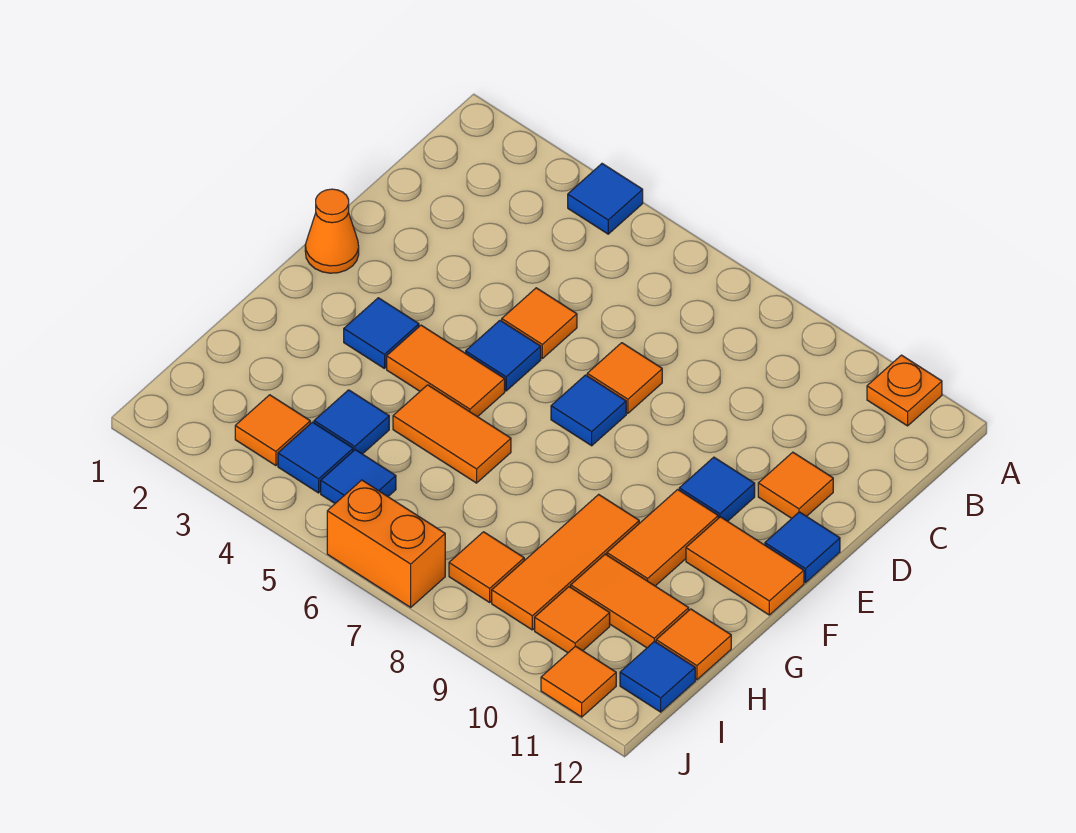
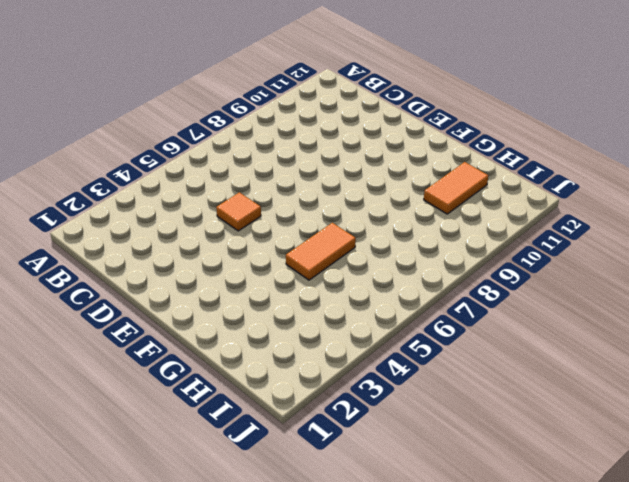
none -> blue 1x1 tile [568,164,643,234]
none -> orange 1x1 plate [867,355,942,426]
none -> orange 1x1 tile [587,343,662,413]

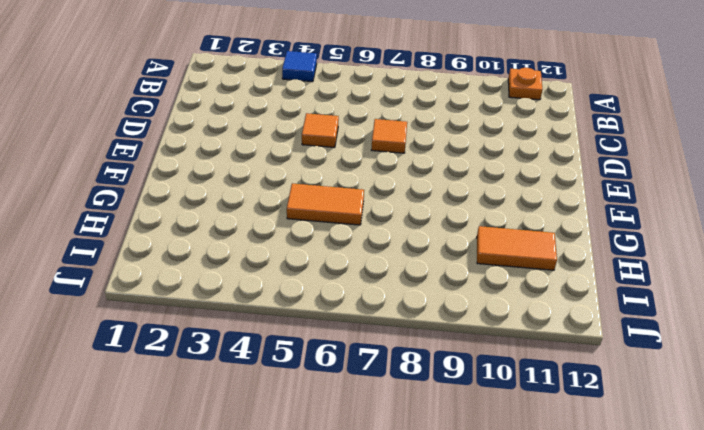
none -> orange 1x1 tile [758,452,833,518]
none -> orange 1x1 cone [305,189,359,273]
none -> blue 1x1 tile [466,320,541,391]

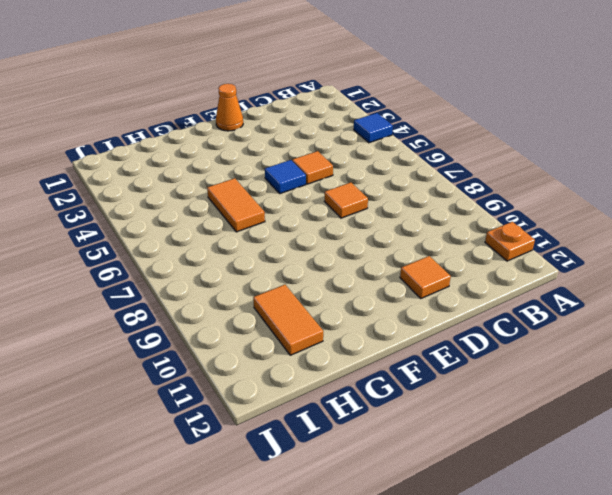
none -> blue 1x1 tile [551,375,626,446]
none -> blue 1x1 tile [679,457,755,521]
none -> blue 1x1 tile [765,512,840,583]

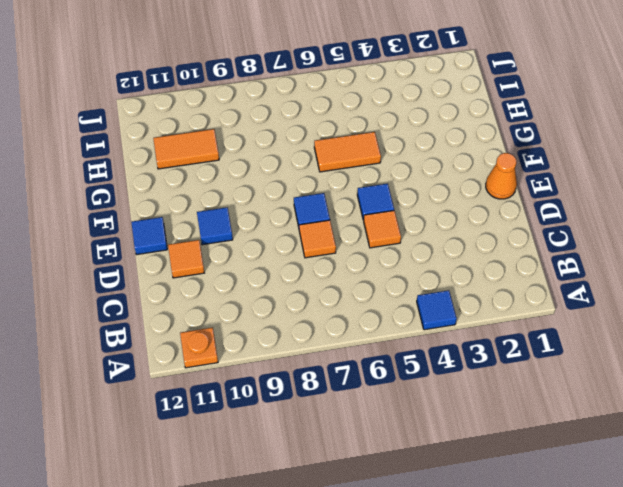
none -> blue 1x1 tile [344,298,419,369]
none -> orange 1x2 tile [387,325,505,417]
none -> orange 1x2 tile [607,490,718,586]

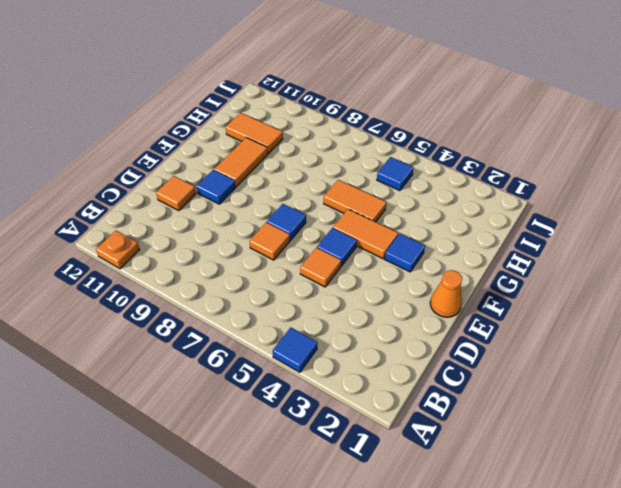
none -> blue 1x1 tile [765,512,840,583]
none -> orange 1x2 tile [686,517,804,615]
none -> orange 1x3 tile [492,494,639,630]

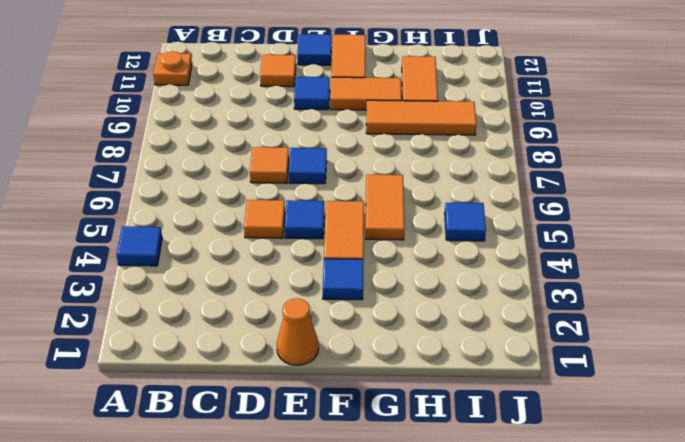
none -> blue 1x1 tile [314,390,389,454]
none -> orange 1x1 tile [656,609,731,680]
none -> orange 1x1 tile [235,395,310,466]

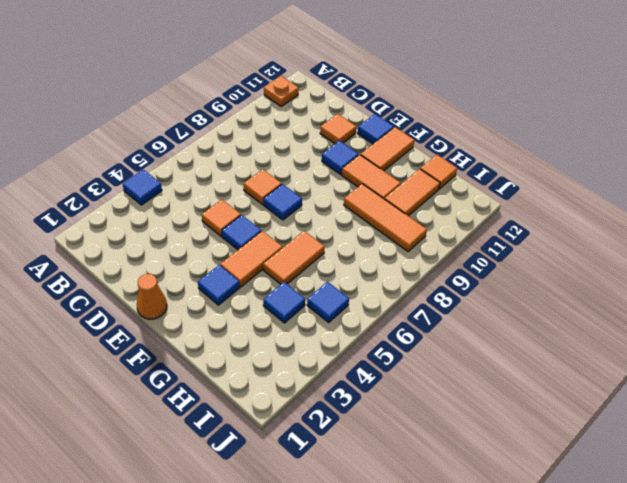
none -> orange 1x1 tile [235,395,310,466]
none -> blue 1x1 tile [278,422,353,493]
none -> orange 1x1 tile [449,532,524,602]

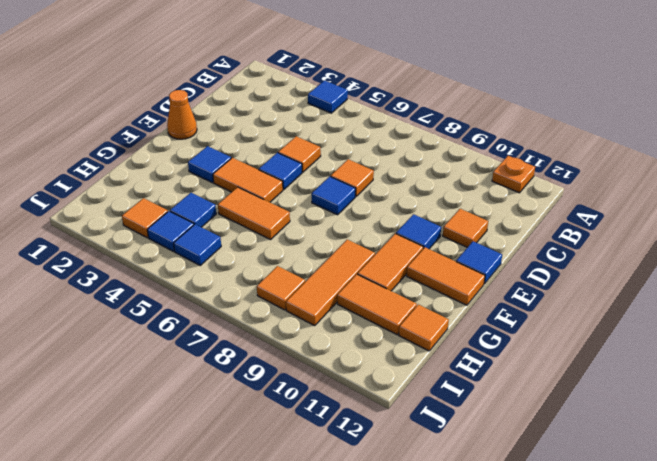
none -> orange 1x1 tile [535,587,610,653]
none -> blue 1x1 tile [620,641,695,712]
none -> orange 1x2 brick [327,480,445,607]

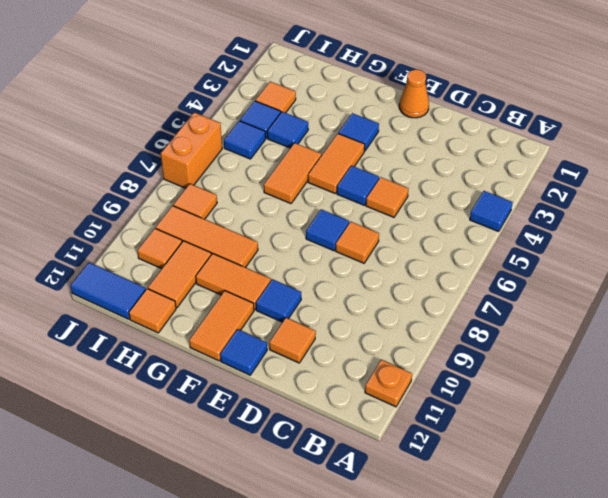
blue 1x2 tile [70,263,146,319] -> blue 1x1 tile [620,641,695,712]
none -> orange 1x1 tile [541,646,616,717]

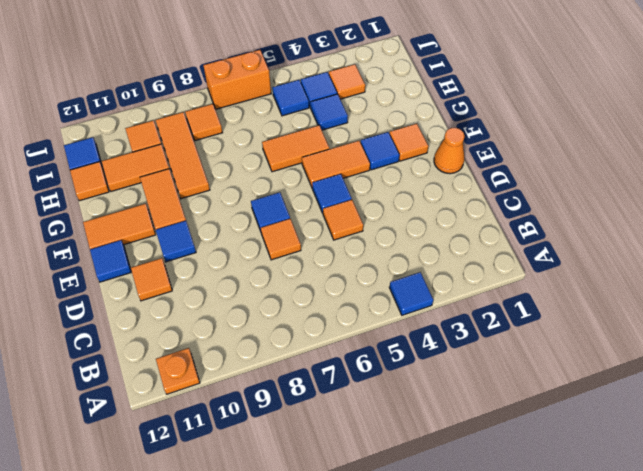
orange 1x1 tile [389,123,429,161] -> orange 1x1 tile moved to [541,646,616,717]

